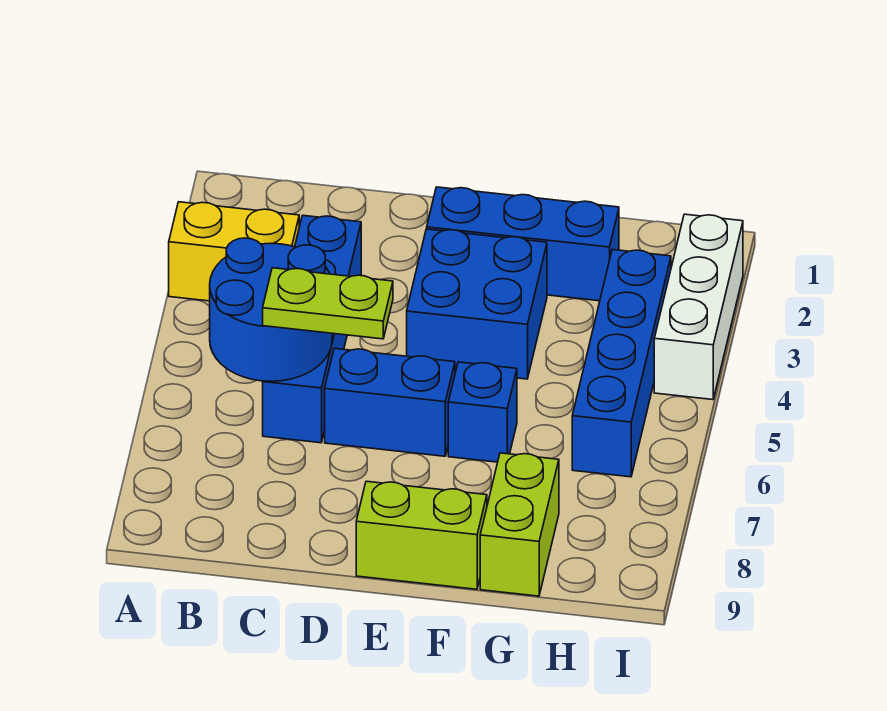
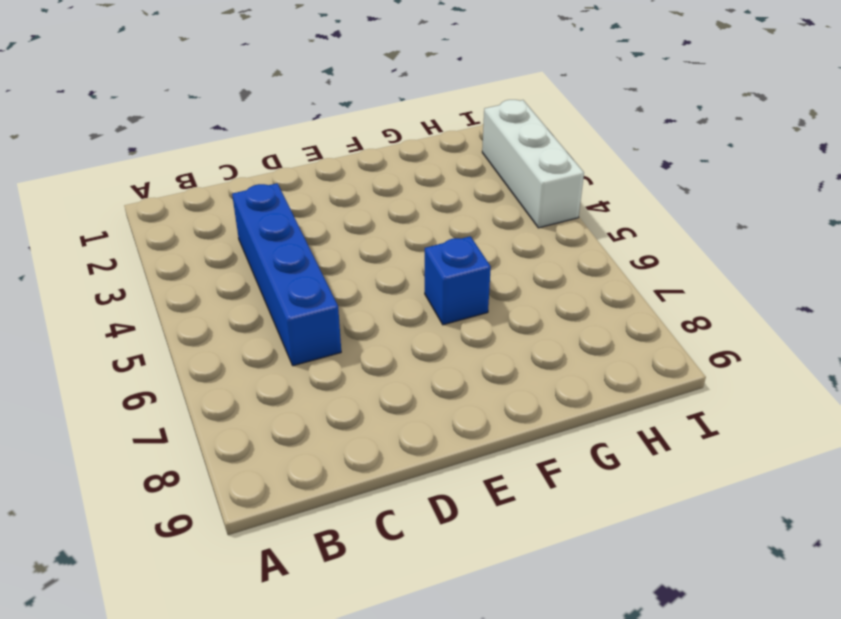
none -> yellow 1x2 brick [169,202,299,301]
none -> blue 1x2 brick [325,348,455,456]
none -> blue 1x3 brick [427,187,619,301]

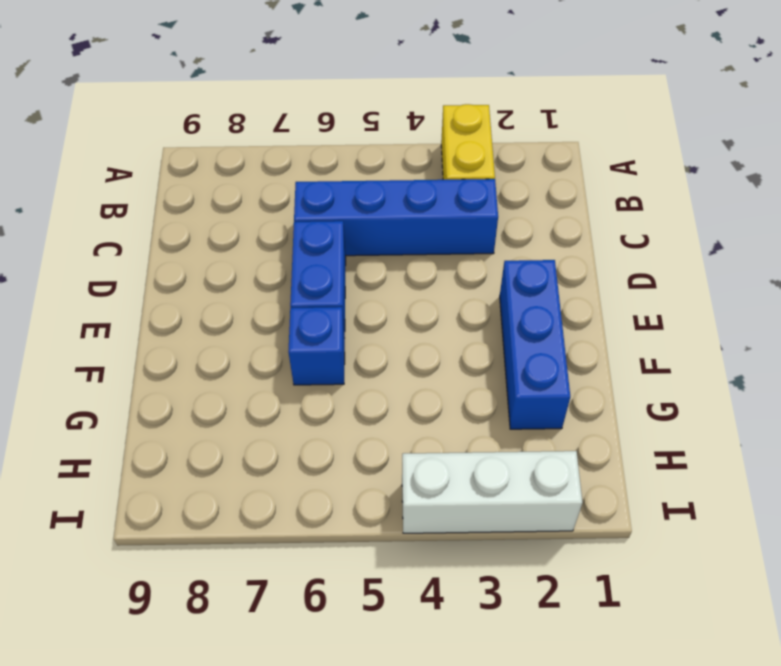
none -> blue 2x2 brick [407,229,547,379]
none -> lime 1x2 brick [356,481,487,589]
none -> lime 1x2 brick [480,453,559,596]

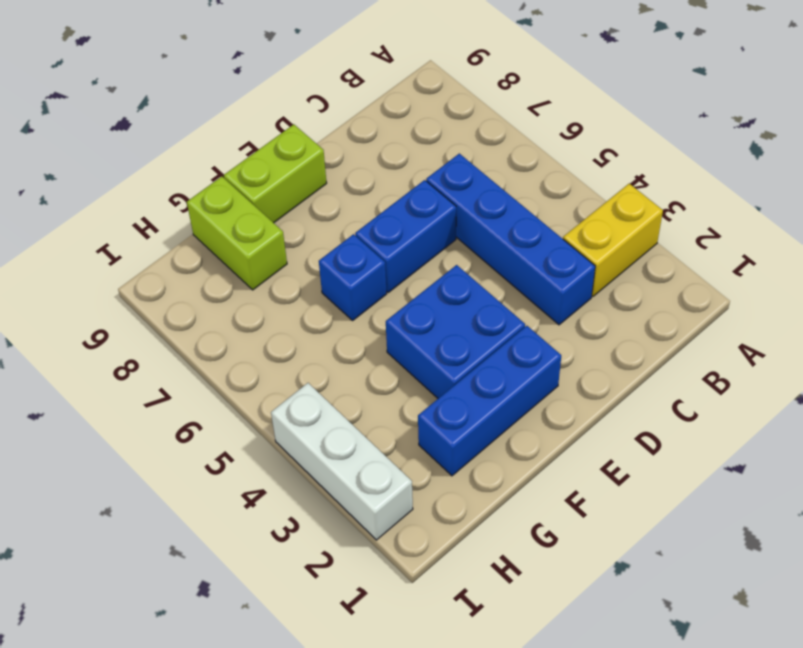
none -> blue 1x4 brick [572,250,671,477]
none -> blue 2x2 round brick [210,238,332,381]
none -> lime 1x2 plate [263,268,393,339]

